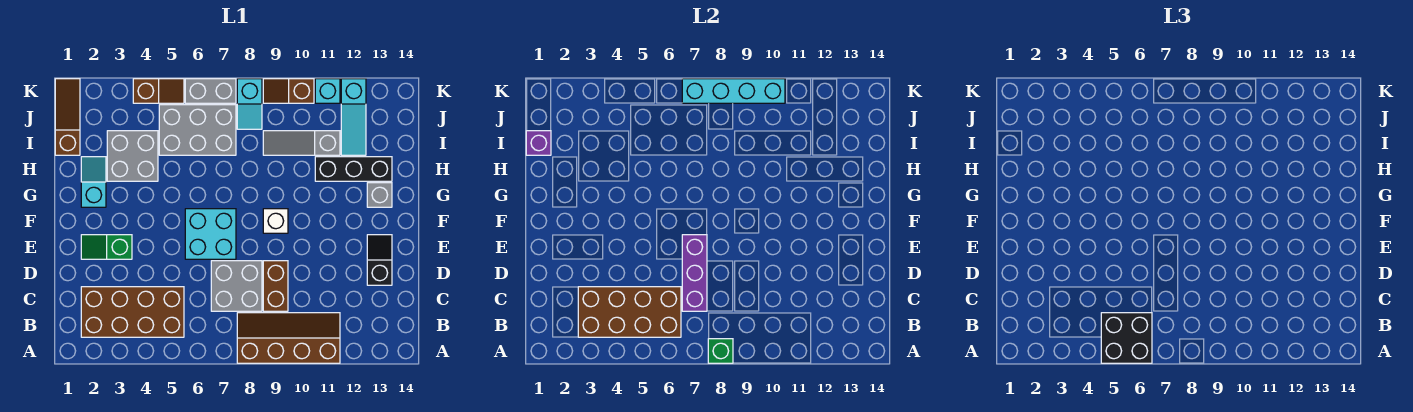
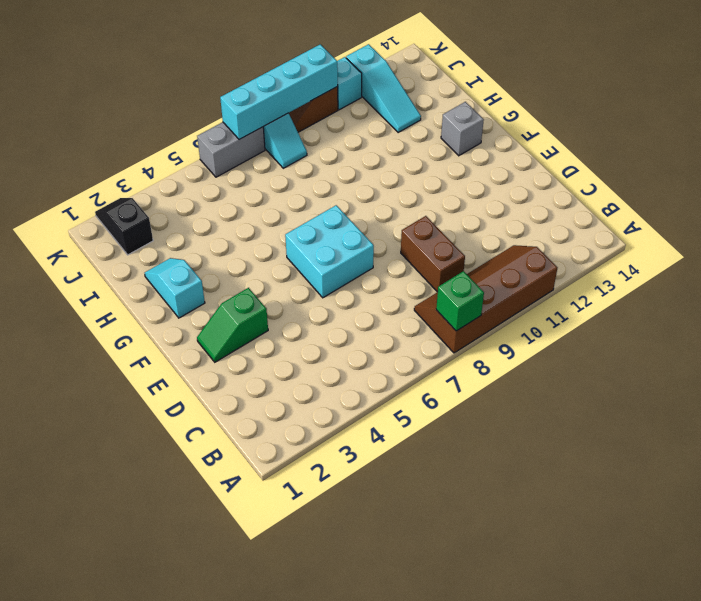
black 1x2 slope [95,198,153,255] -> black 1x2 slope moved to [367,235,392,285]
none -> brown 2x4 brick [81,287,184,337]
none -> grey 2x2 brick [211,261,262,311]
none -> white 1x1 brick [263,209,288,233]

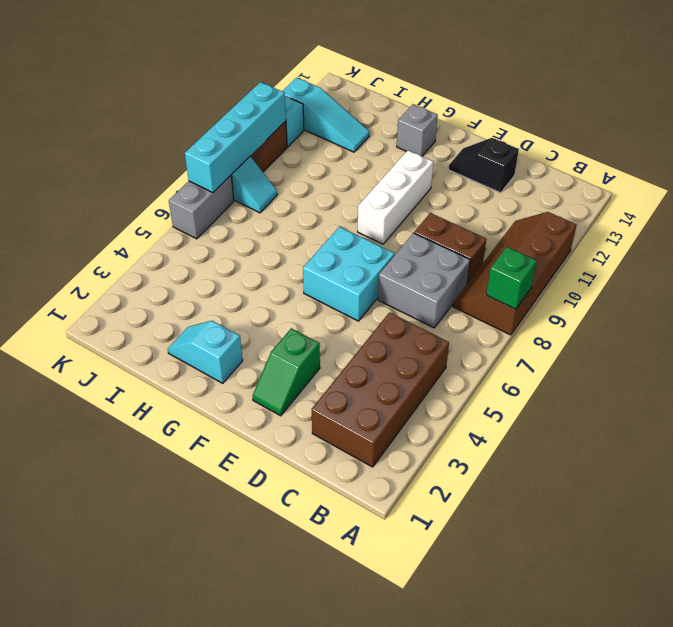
white 1x3 brick [358,150,433,244] -> white 1x1 brick [263,209,288,233]
none -> grey 2x2 brick [107,131,158,181]
none -> black 1x3 brick [315,157,392,181]
none -> brown 1x3 slope [55,79,80,155]

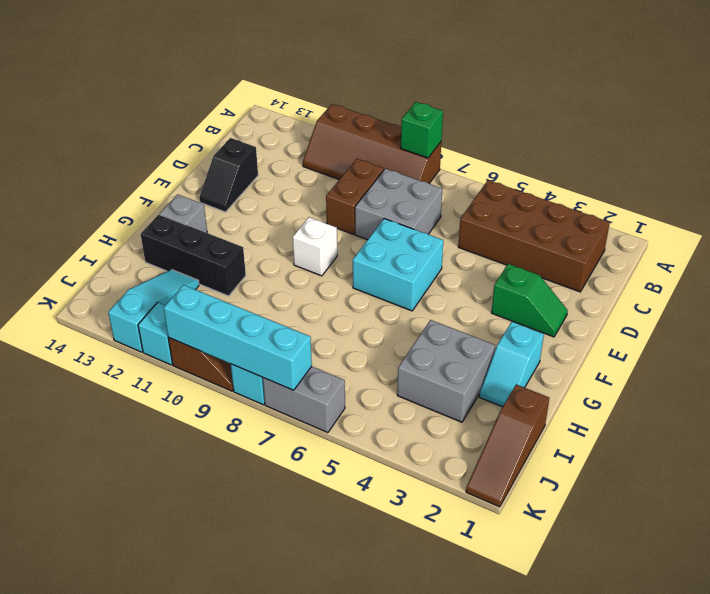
none -> grey 2x3 brick [159,105,236,155]
none -> grey 1x3 slope [263,131,340,155]
none -> brown 1x2 slope [133,79,184,103]

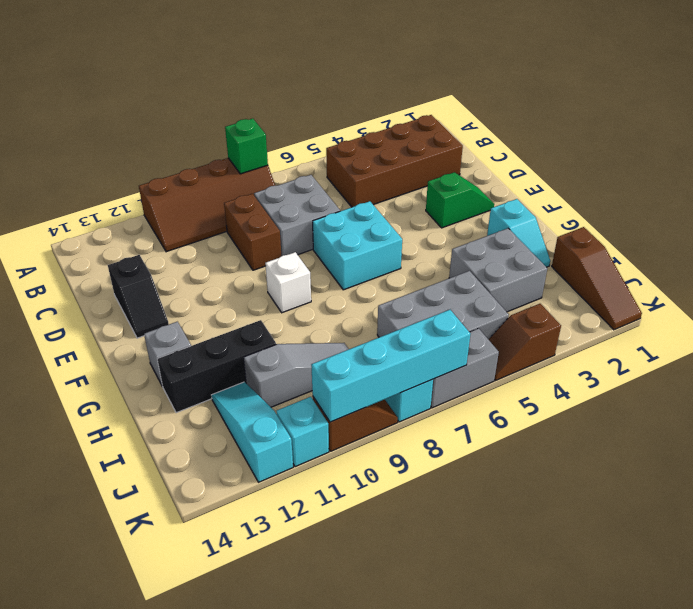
none -> brown 2x4 brick [578,287,681,337]
none -> purple 1x3 brick [682,235,707,311]
none -> purple 1x1 brick [526,131,551,155]

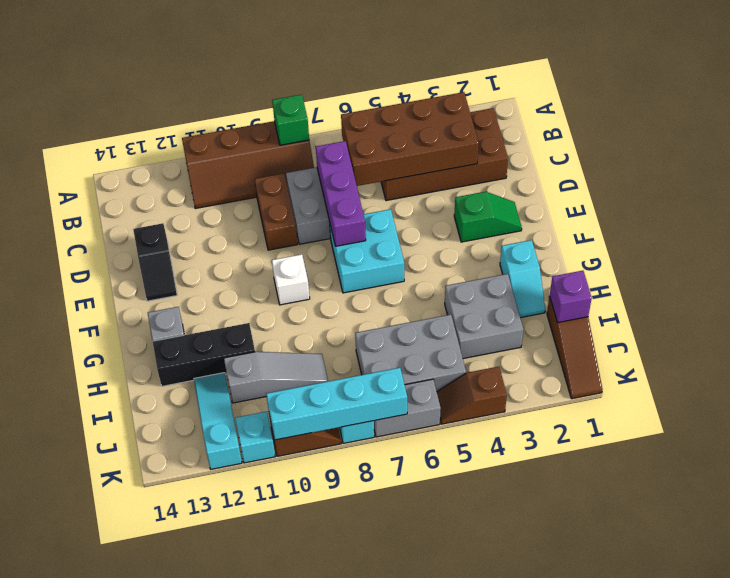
none -> black 2x2 brick [1101,313,1152,363]

